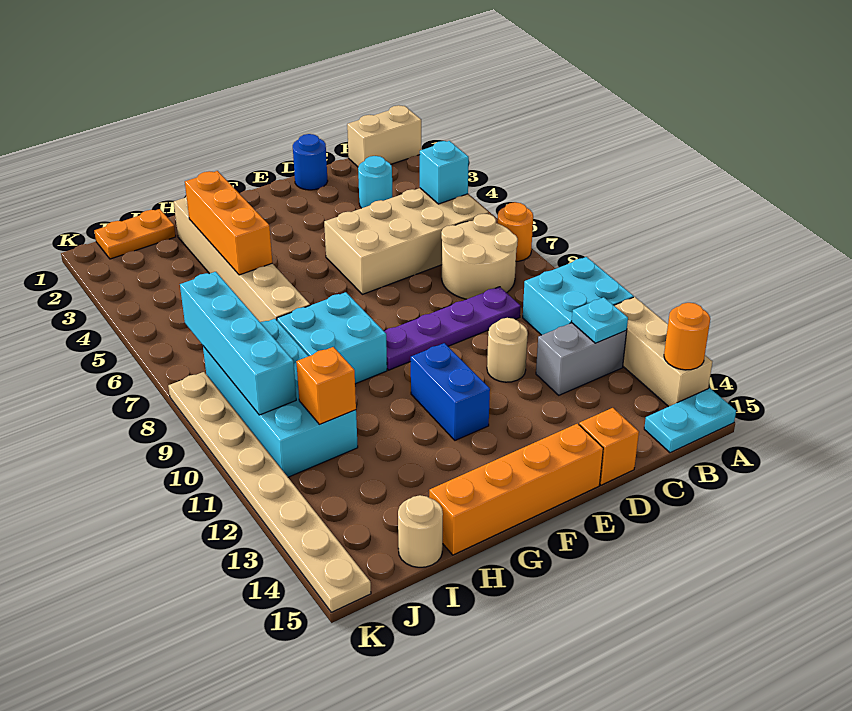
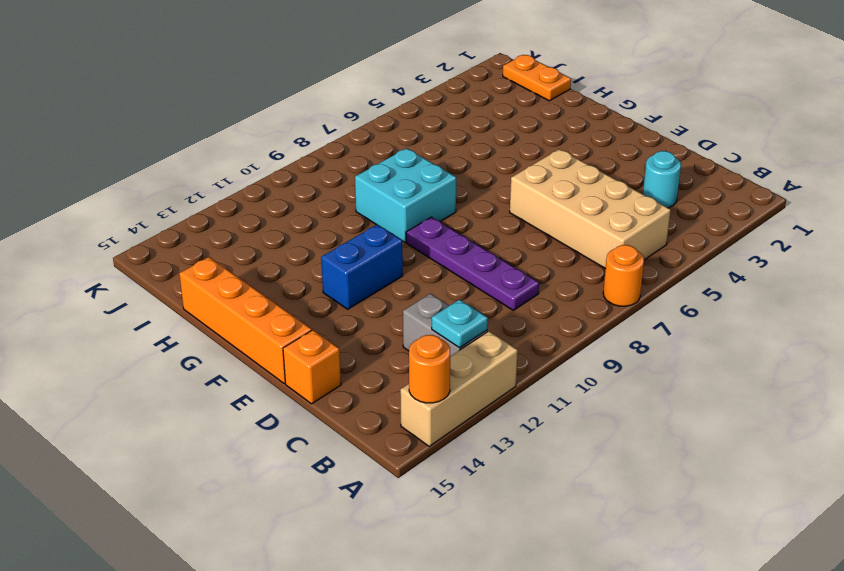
none -> tan 1x2 brick [347,105,421,167]
none -> cyan 2x2 brick [523,257,634,335]
none -> cyan 1x2 plate [644,388,736,453]

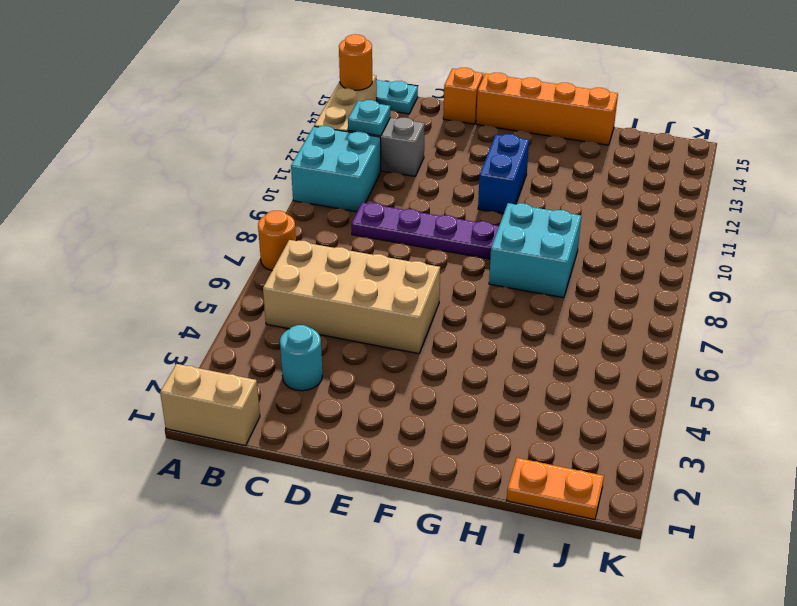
none -> tan 2x2 round brick [441,214,518,299]
none -> blue 1x1 round brick [293,134,328,190]
none -> tan 1x1 round brick [487,318,528,382]

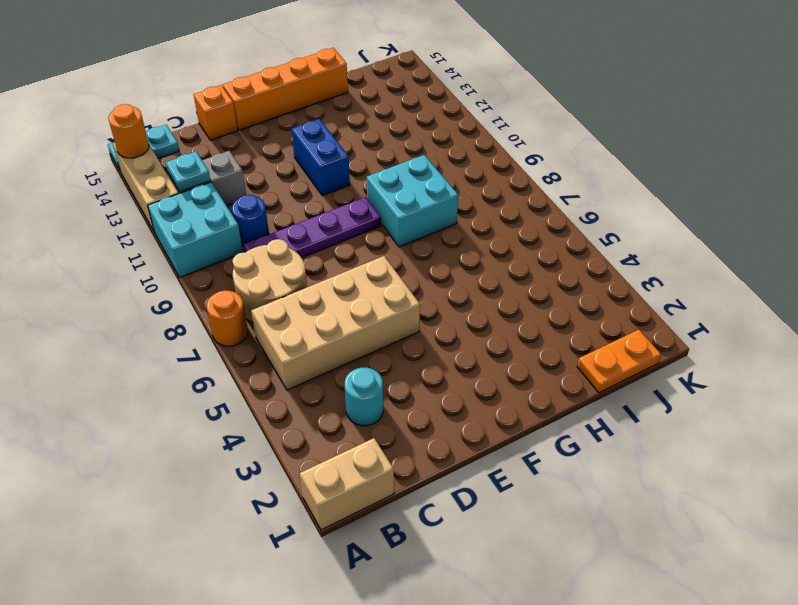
blue 1x1 round brick [232,194,269,246] -> blue 1x1 round brick moved to [293,134,328,190]
none -> tan 1x1 round brick [487,318,528,382]
none -> tan 1x6 brick [174,197,310,322]
none -> cyan 2x4 brick [203,319,358,477]

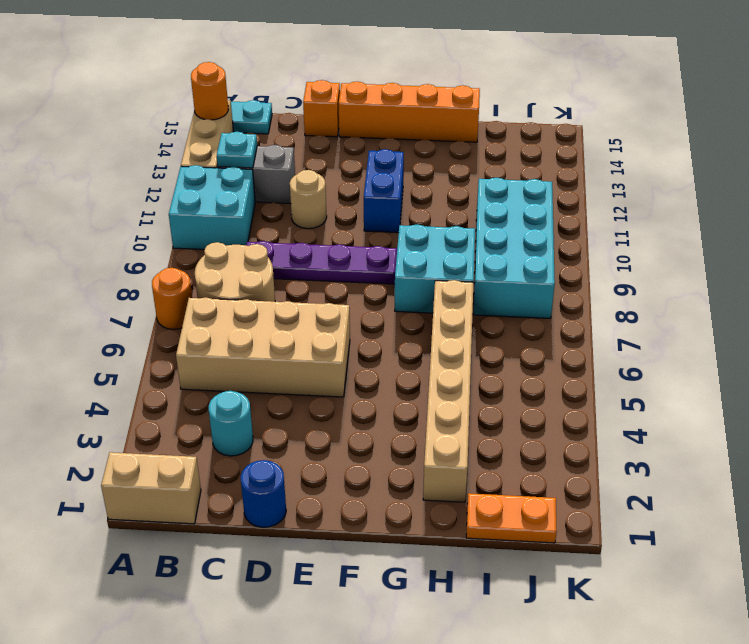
none -> tan 1x1 round brick [398,495,443,567]
none -> tan 1x8 plate [168,372,371,612]
none -> cyan 1x1 brick [420,141,469,204]

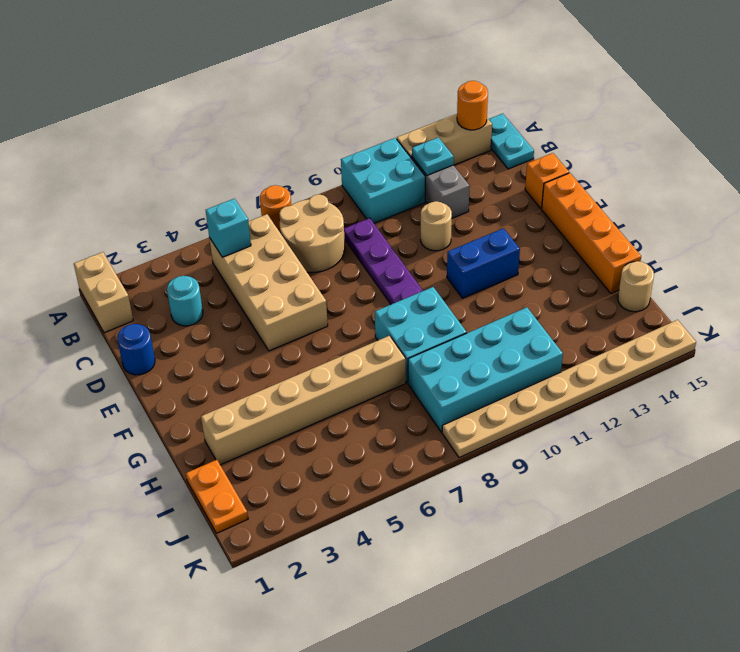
none -> orange 1x3 brick [185,171,272,275]
none -> orange 1x1 brick [296,347,356,424]
none -> cyan 1x4 brick [180,272,296,415]

